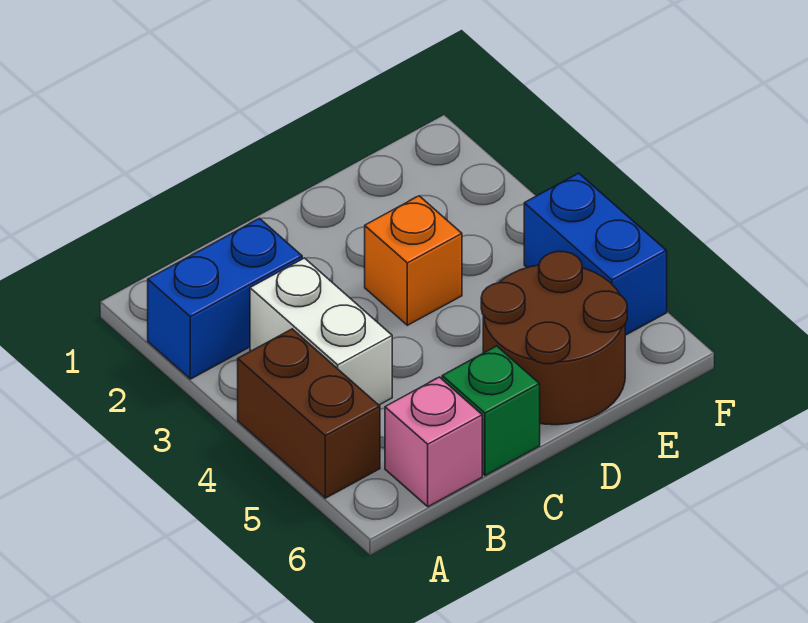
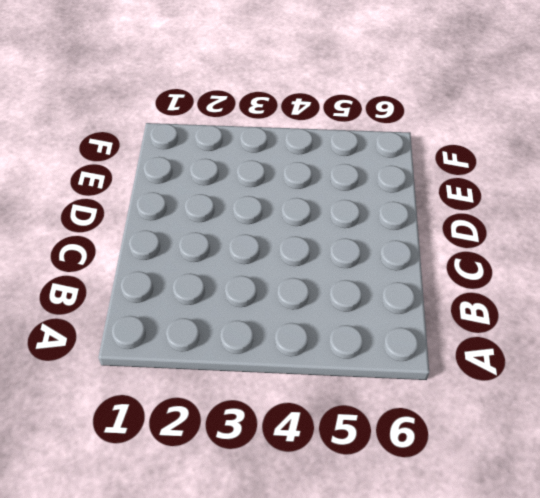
none -> blue 1x2 brick [148,218,302,379]
none -> brown 1x2 brick [238,329,380,498]

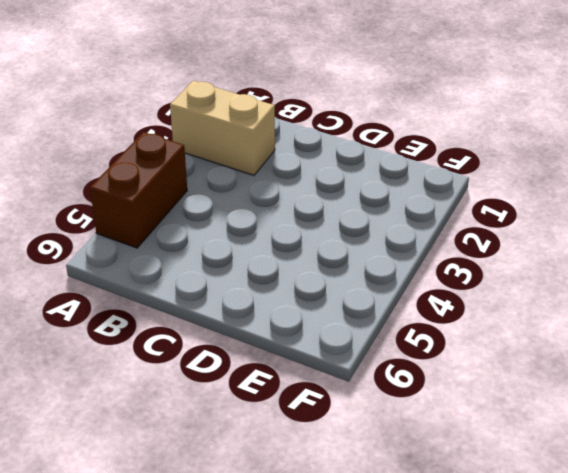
tan 1x2 brick [170,81,275,175] -> blue 1x2 brick [148,218,302,379]
none -> white 1x2 brick [250,258,392,405]
none -> pink 1x1 brick [385,377,482,507]

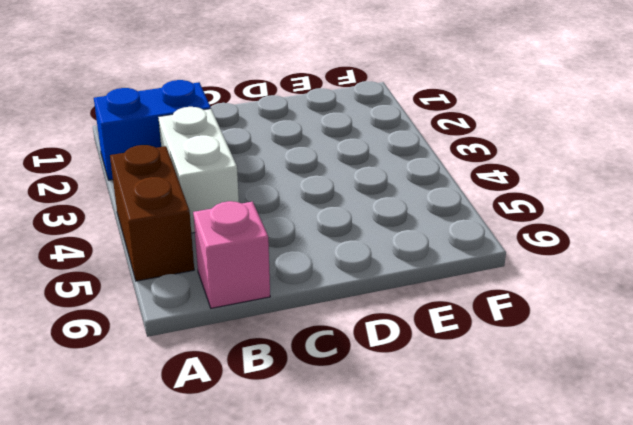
none -> green 1x1 brick [442,346,540,476]
none -> orange 1x1 brick [365,196,462,325]

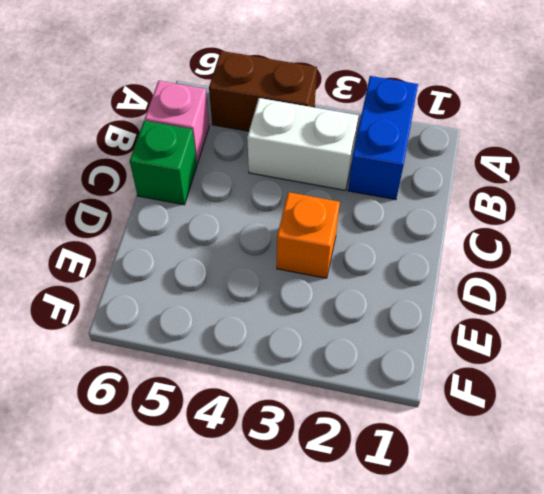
none -> brown 2x2 round brick [481,251,627,425]
none -> blue 1x2 brick [524,173,667,335]

